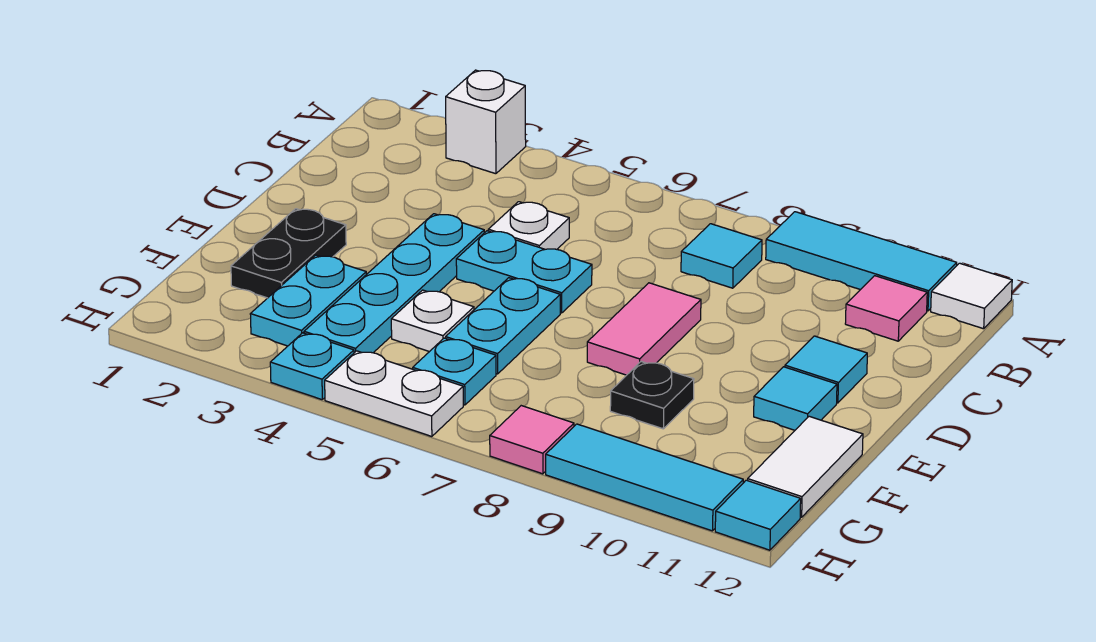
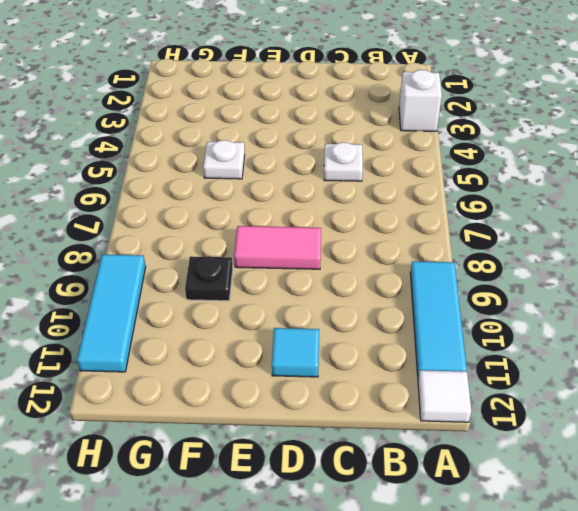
none -> cyan 1x1 tile [681,224,762,288]
none -> pink 1x1 tile [845,276,927,341]
none -> cyan 1x4 plate [304,214,484,353]

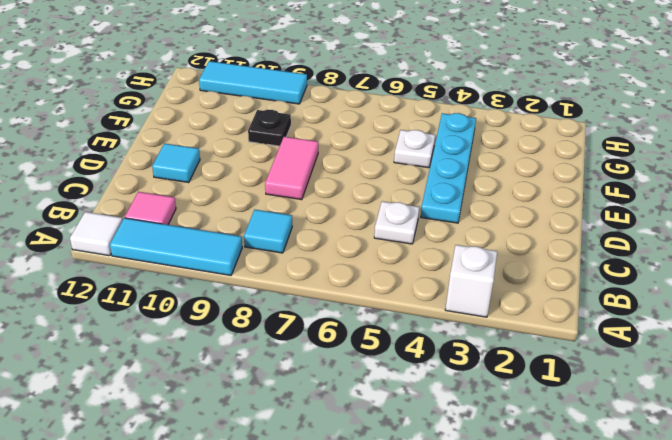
none -> cyan 1x2 plate [456,231,592,313]
none -> black 1x2 plate [231,209,346,298]
none -> cyan 1x2 plate [446,278,560,374]

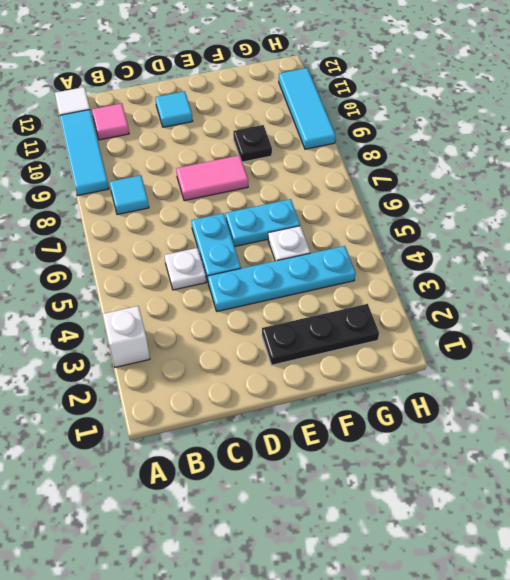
black 1x3 plate [262,304,379,365] -> black 1x2 plate [231,209,346,298]
none -> cyan 1x1 tile [754,367,837,430]
none -> cyan 1x2 plate [250,255,366,346]
none -> white 1x2 tile [748,416,863,517]

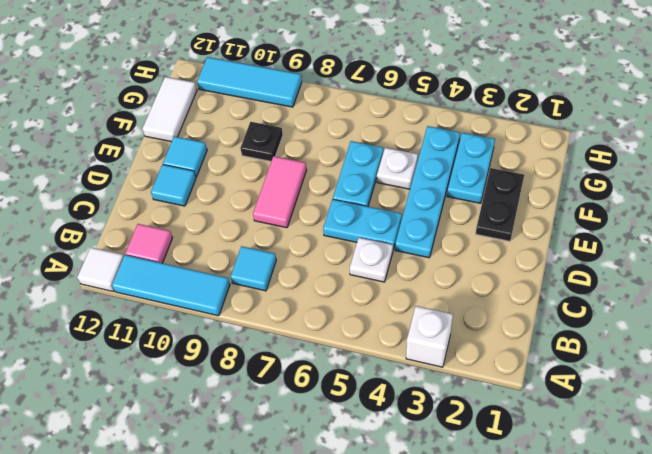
none -> cyan 1x1 plate [413,338,496,405]
none -> cyan 1x1 plate [270,333,354,400]
none -> white 1x2 plate [325,351,463,437]

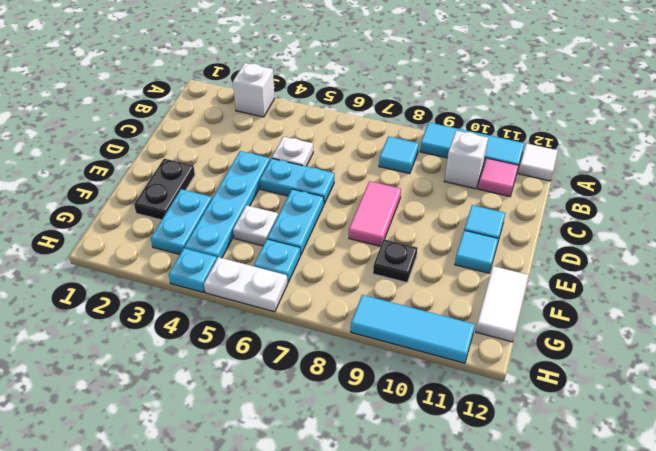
white 1x1 brick [445,131,488,189] -> none
none -> pink 1x1 tile [490,406,574,474]
none -> cyan 1x1 tile [715,480,801,550]

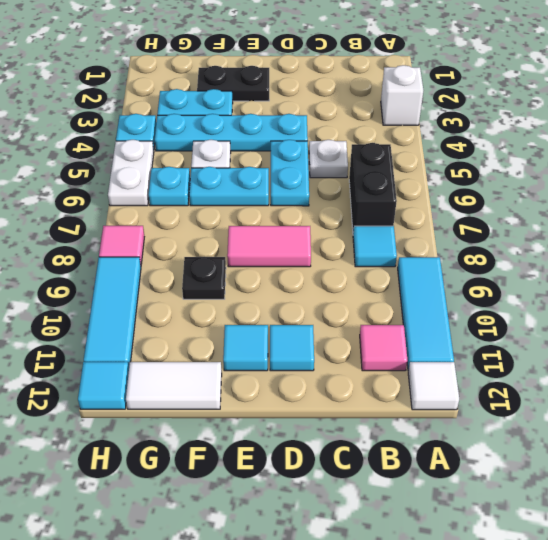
black 1x2 brick [349,143,397,232] -> none

